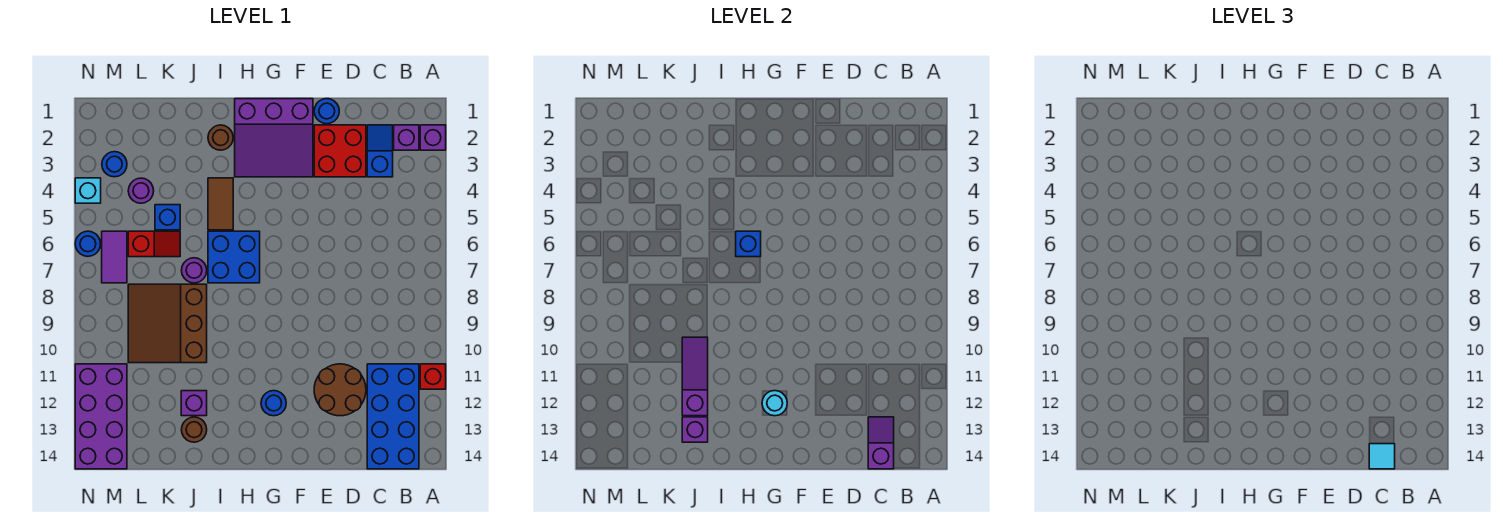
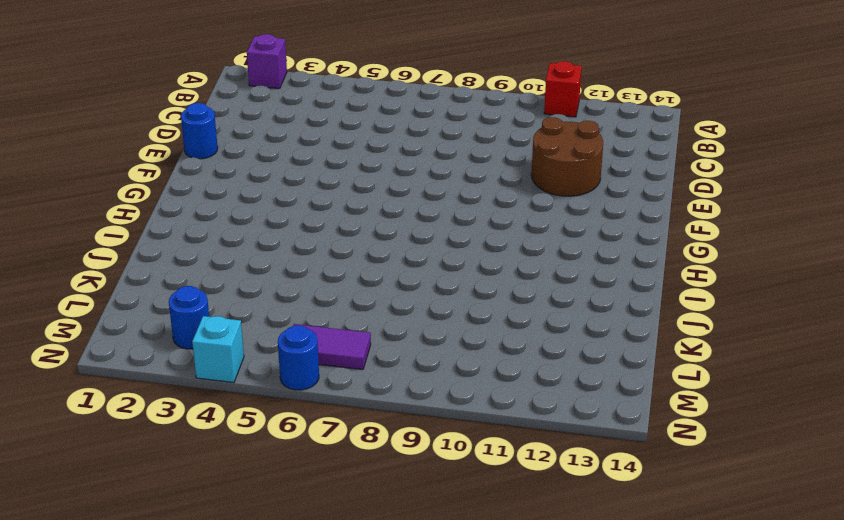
none -> purple 1x1 brick [394,125,419,150]
none -> blue 2x4 brick [367,364,419,469]
none -> blue 1x2 slope [367,125,393,177]
none -> red 2x2 brick [314,125,366,177]

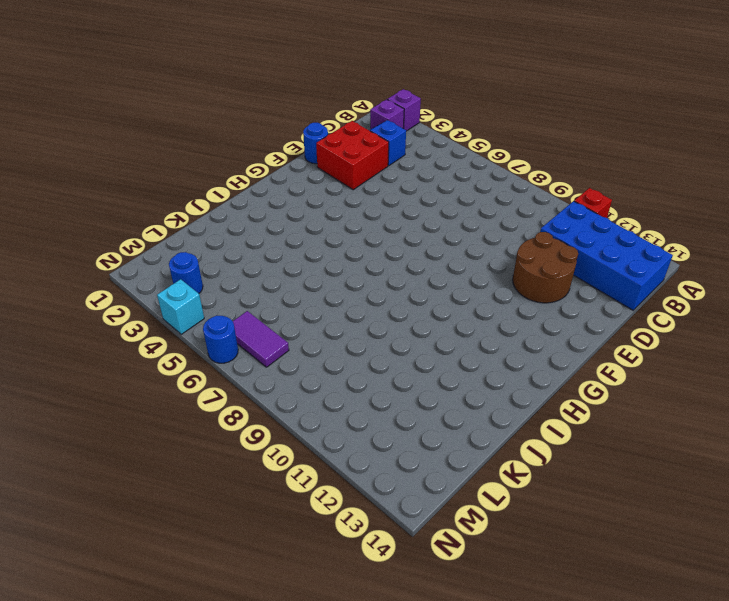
none -> purple 3x3 slope [235,99,313,177]
none -> blue 1x1 round brick [261,391,286,416]
none -> blue 2x2 brick [208,231,260,283]
none -> brown 1x1 round brick [208,125,233,150]

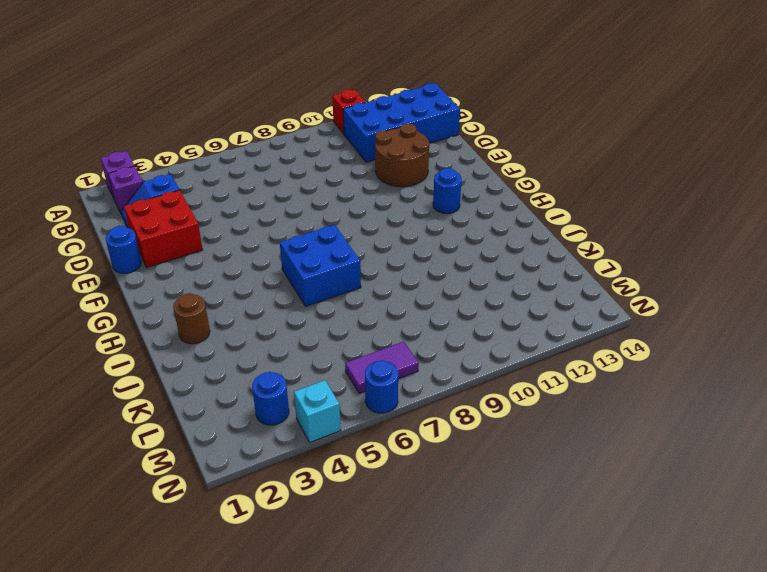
none -> purple 3x3 slope [235,99,313,177]
none -> brown 1x2 tile [208,178,233,230]
none -> purple 1x1 round brick [182,258,207,283]
none -> brown 3x3 slope [128,284,207,363]

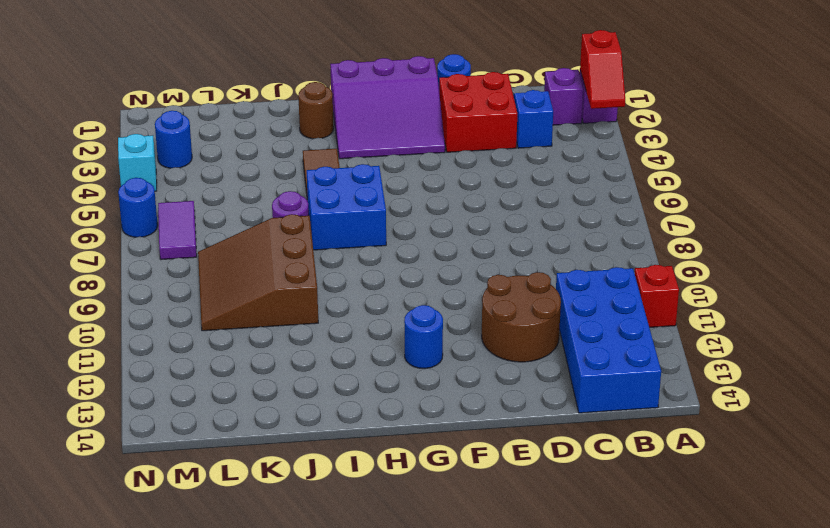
red 1x2 slope [580,30,625,109] -> red 1x2 slope turned to [128,231,180,257]
none -> purple 1x1 brick [181,391,207,416]
none -> brown 1x1 round brick [181,417,207,442]
none -> blue 1x1 brick [155,205,180,230]
none -> purple 1x1 round brick [128,178,154,203]

